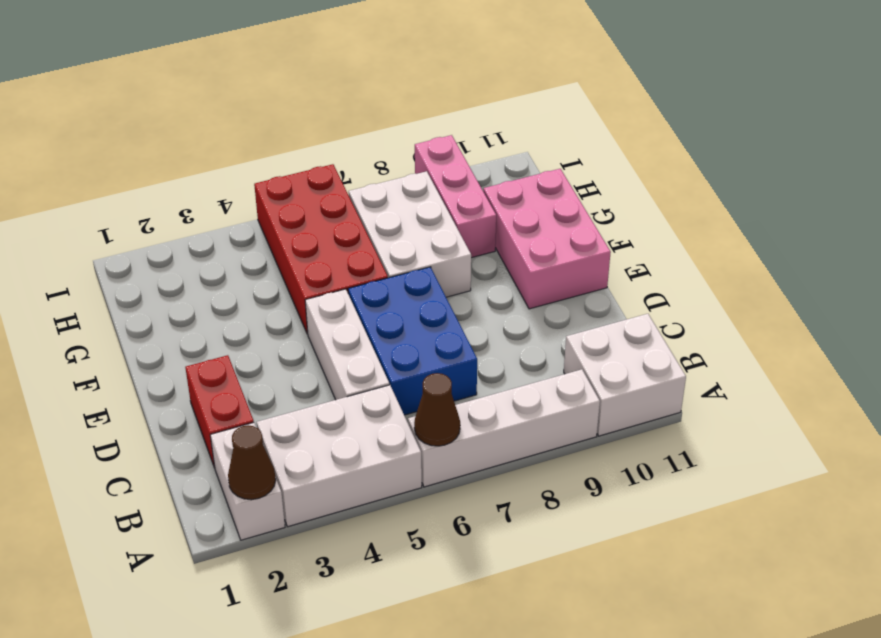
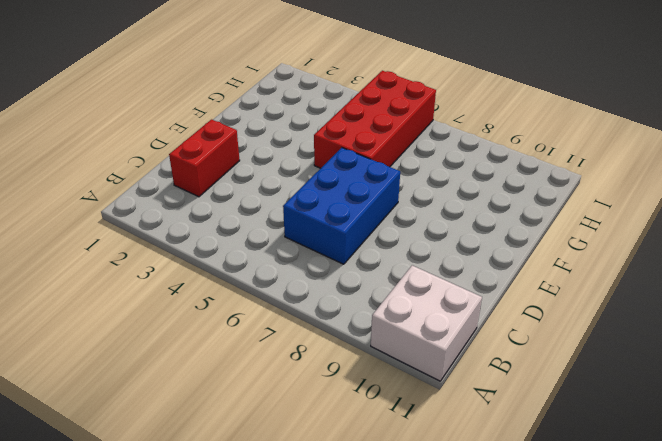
none -> white 1x2 brick [210,423,285,540]
none -> white 2x3 brick [257,385,422,527]
none -> white 1x4 brick [408,369,600,487]

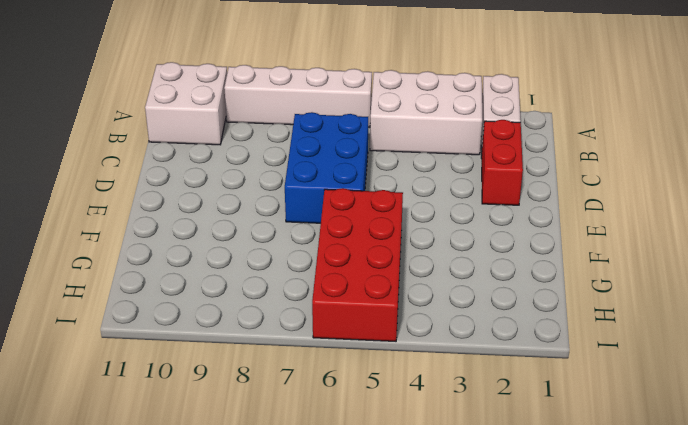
none -> white 1x3 brick [305,289,390,400]
none -> pink 2x3 brick [483,169,611,309]
none -> white 2x3 brick [349,171,471,297]

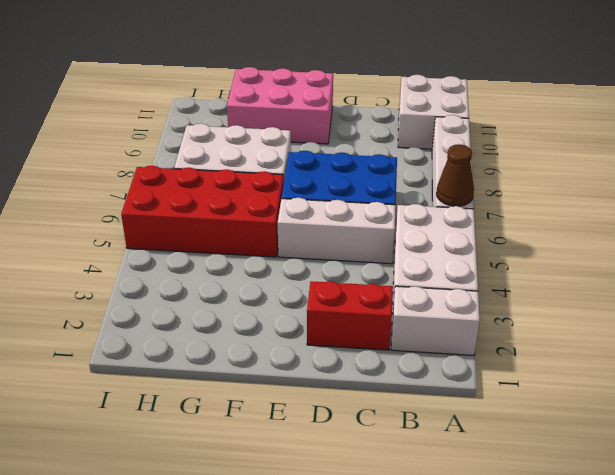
none -> pink 1x3 brick [415,135,496,258]
none -> brown 1x1 cone [228,425,276,500]

